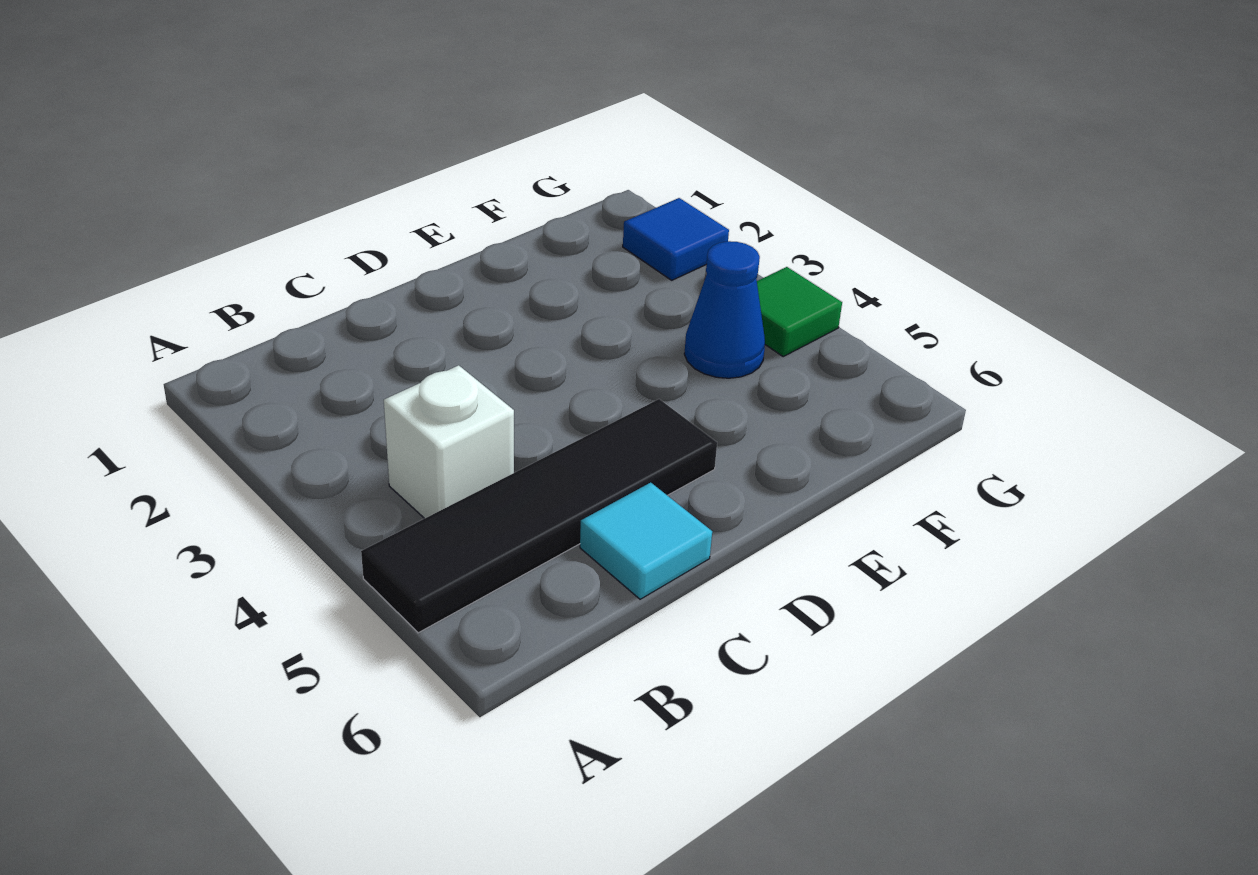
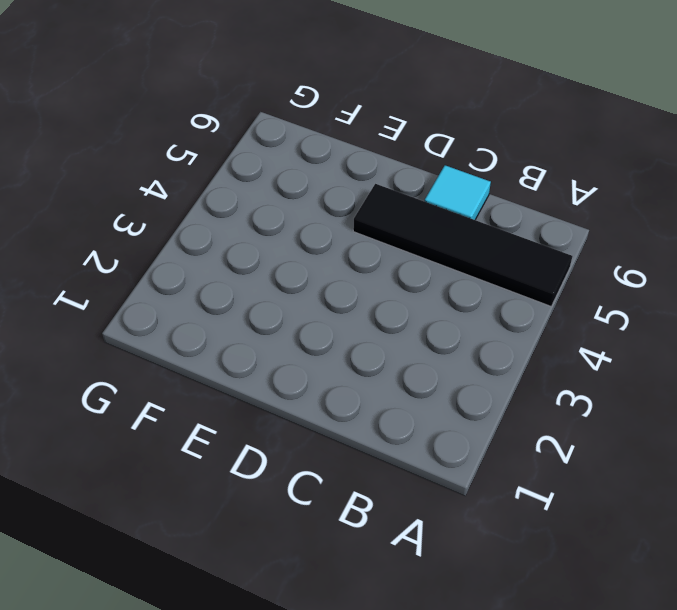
none -> white 1x1 brick [384,365,514,519]
none -> blue 1x1 cone [684,241,765,378]

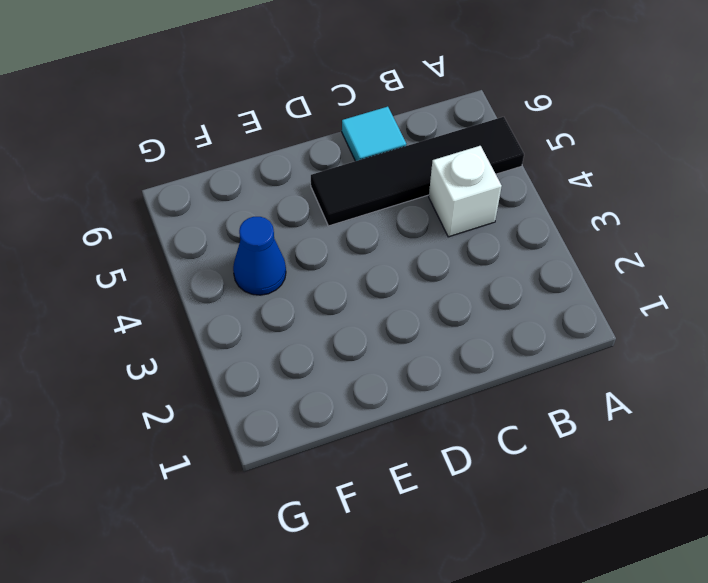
none -> blue 1x1 tile [623,198,729,280]
none -> green 1x1 tile [757,267,842,356]

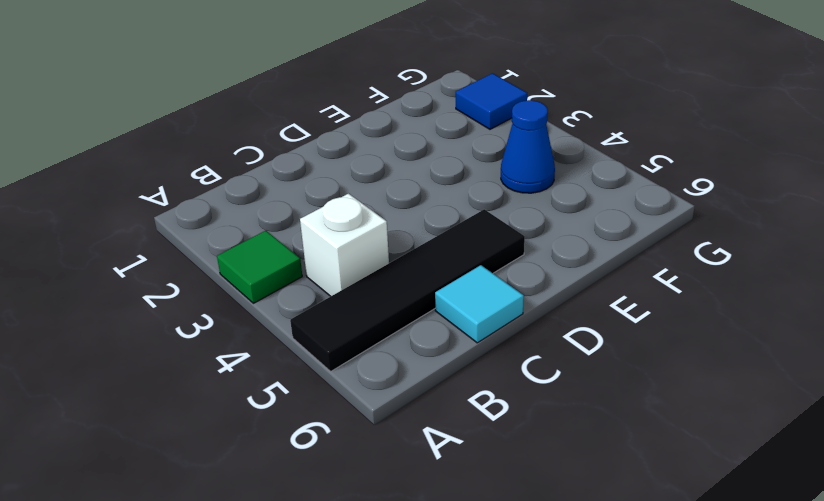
green 1x1 tile [217,230,302,303] -> green 1x1 tile moved to [757,267,842,356]

